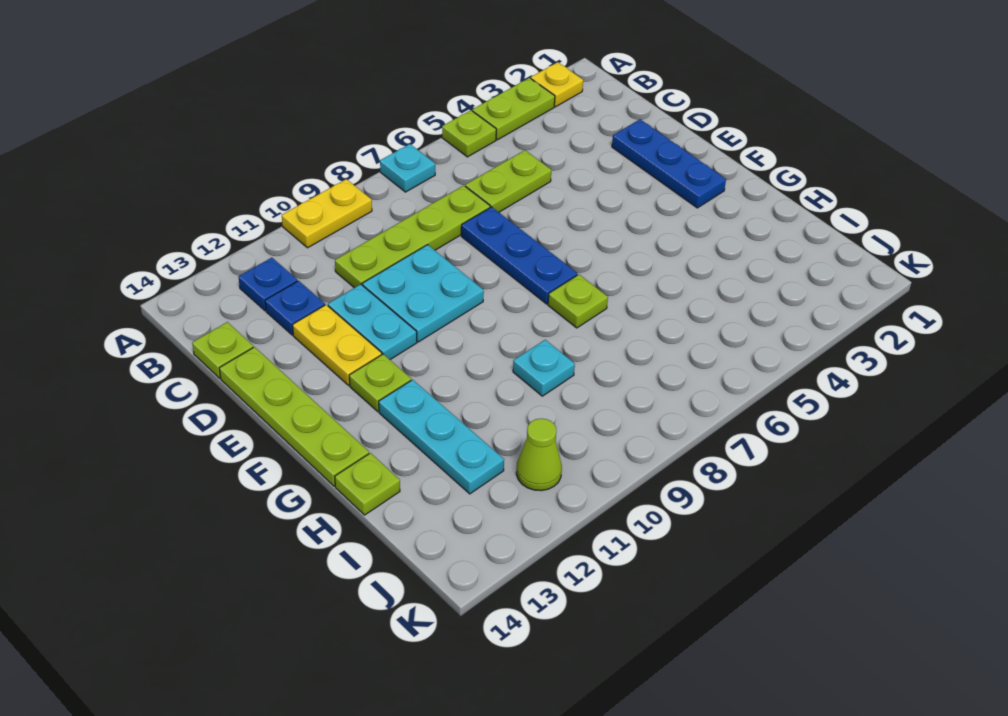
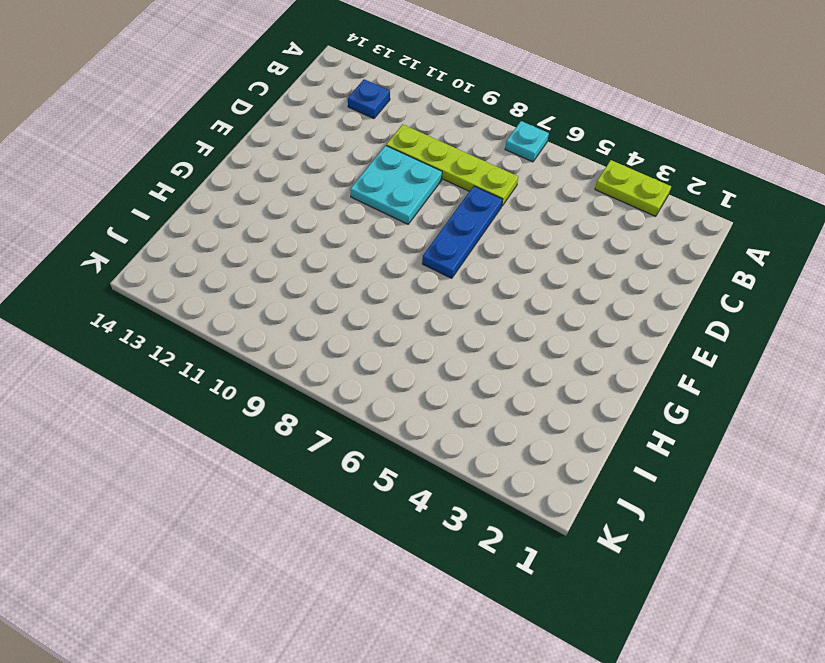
none -> yellow 1x1 plate [531,62,583,107]
none -> lime 1x1 plate [442,110,496,157]
none -> yellow 1x2 plate [282,179,372,248]

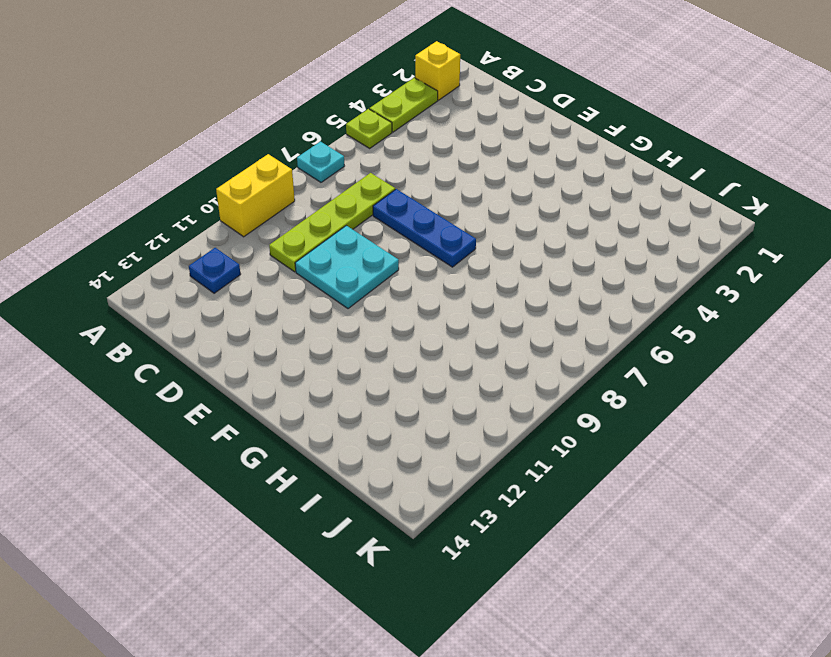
yellow 1x1 brick [415,41,460,100] -> yellow 1x1 plate [531,62,583,107]
yellow 1x2 brick [216,154,295,237] -> yellow 1x2 plate [282,179,372,248]
none -> lime 1x2 plate [465,150,551,212]
none -> blue 1x1 plate [265,281,325,335]
none -> lime 1x1 plate [192,322,253,378]

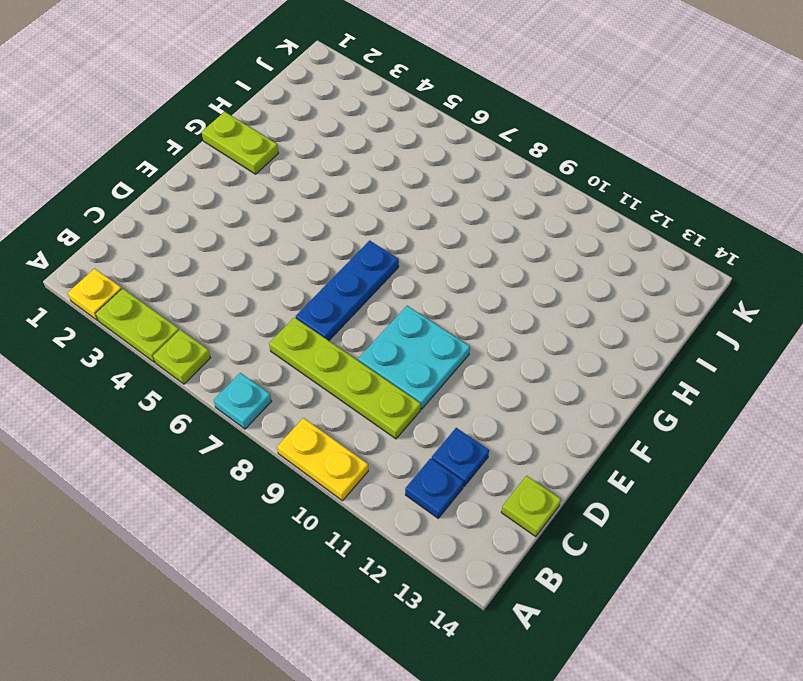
lime 1x2 plate [202,112,278,174] -> lime 1x2 plate moved to [465,150,551,212]
none -> blue 1x3 plate [612,119,726,208]
none -> cyan 1x2 plate [328,284,417,360]
none -> yellow 1x2 plate [293,305,382,385]

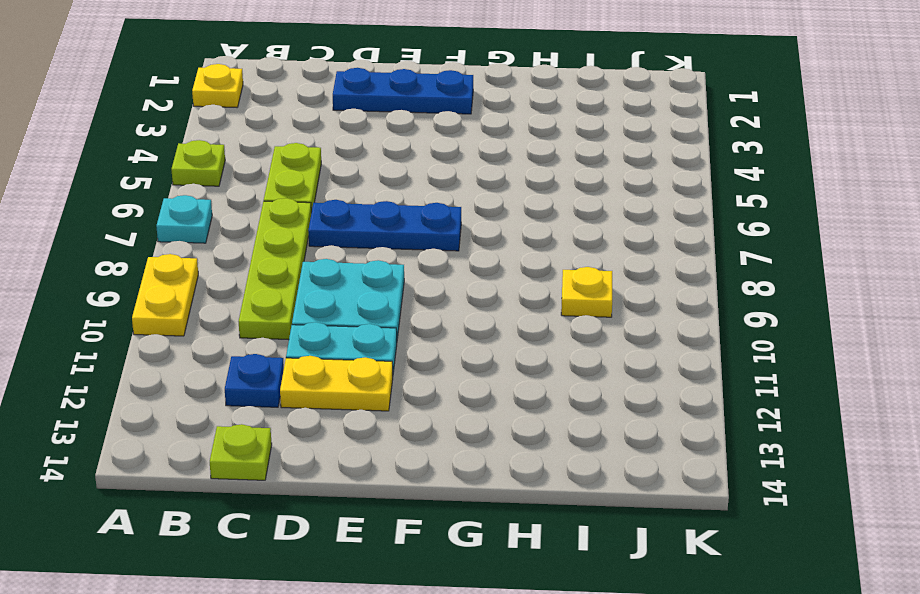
yellow 1x1 plate [561,267,612,317] -> none
none -> lime 1x2 plate [472,78,555,140]
none -> blue 1x1 plate [239,258,298,311]
none -> lime 1x4 plate [219,347,369,486]

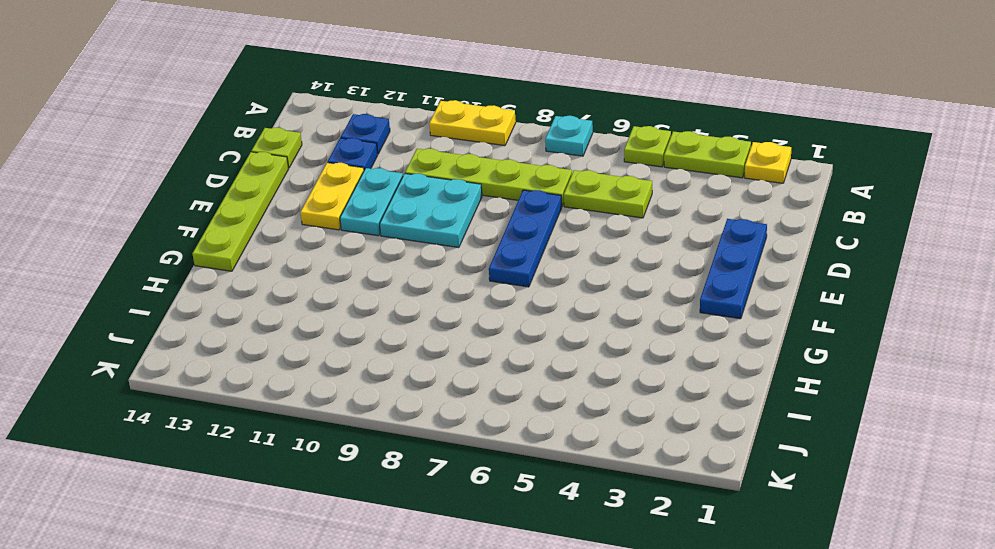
none -> lime 1x1 plate [349,354,411,411]
none -> lime 1x1 plate [548,275,608,328]
none -> cyan 1x3 plate [379,380,504,494]

